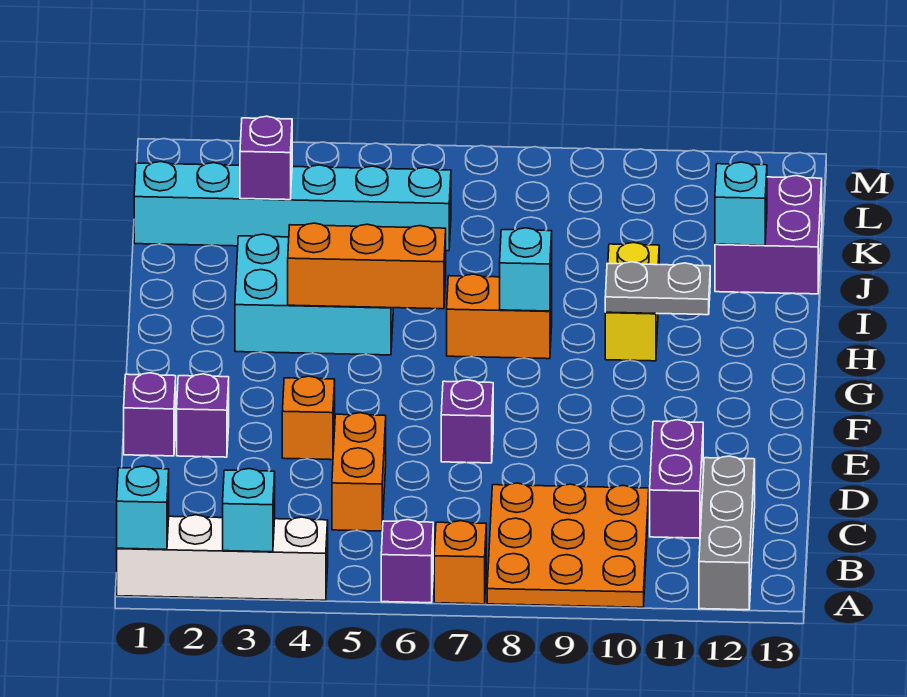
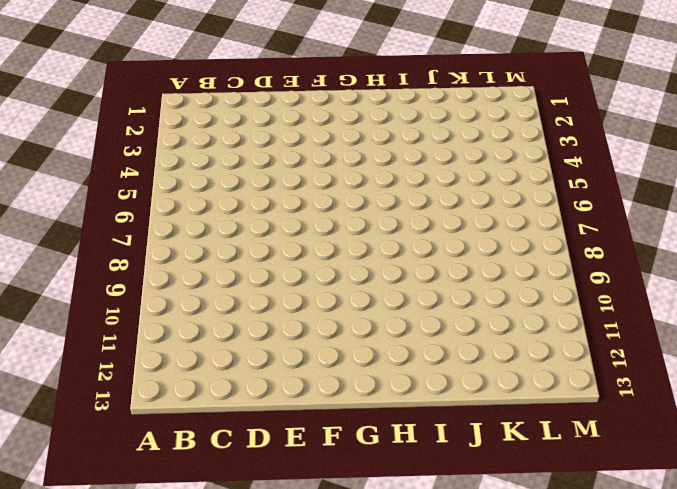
none -> white 1x4 brick [117,515,328,600]
none -> purple 1x1 brick [381,520,433,603]
none -> orange 1x1 brick [434,521,486,604]

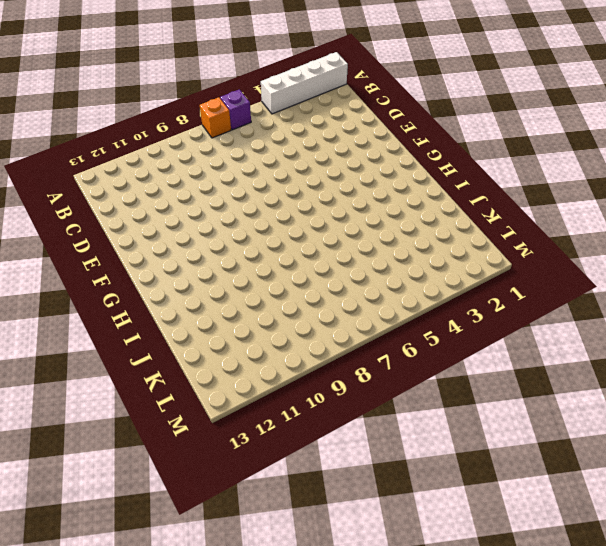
none -> orange 3x3 plate [487,483,649,607]
none -> grey 1x3 brick [699,456,755,610]
none -> orange 1x2 brick [332,413,386,531]

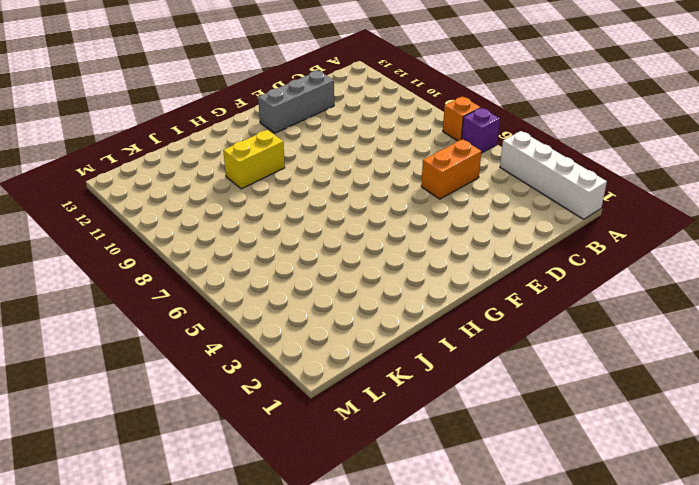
grey 1x3 brick [258,71,334,133] -> grey 1x3 brick moved to [699,456,755,610]
none -> orange 3x3 plate [487,483,649,607]
none -> purple 1x2 brick [650,420,703,538]
none -> purple 1x1 brick [124,373,176,456]

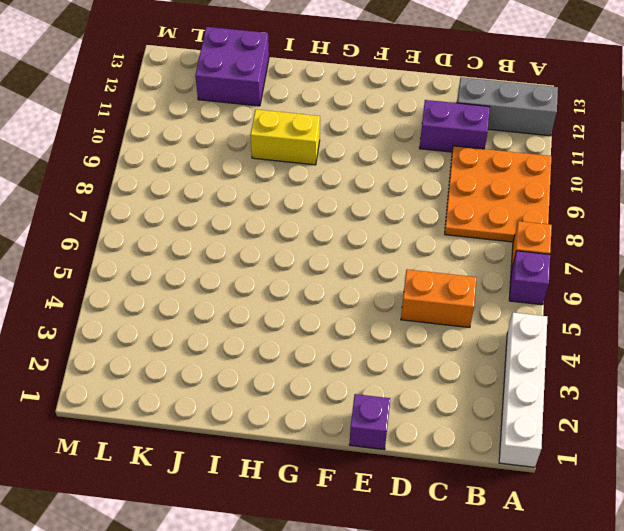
none -> purple 1x1 brick [177,374,229,457]
none -> orange 1x1 brick [282,376,335,460]
none -> purple 1x1 brick [441,380,493,463]

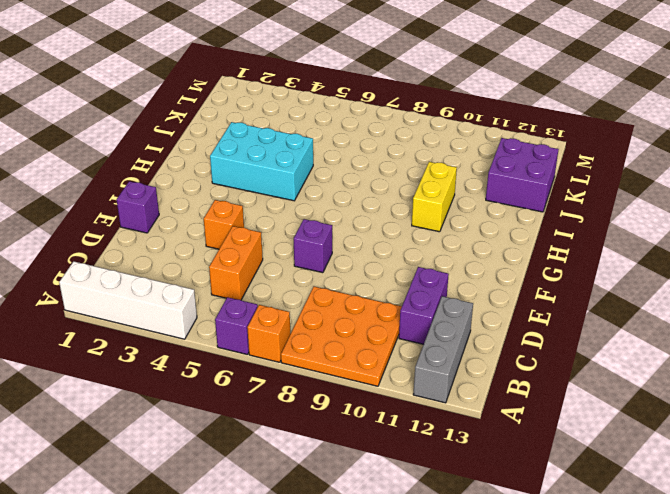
none -> purple 1x1 brick [177,374,229,457]
none -> orange 1x2 brick [447,274,552,359]
none -> cyan 1x6 brick [134,162,451,251]

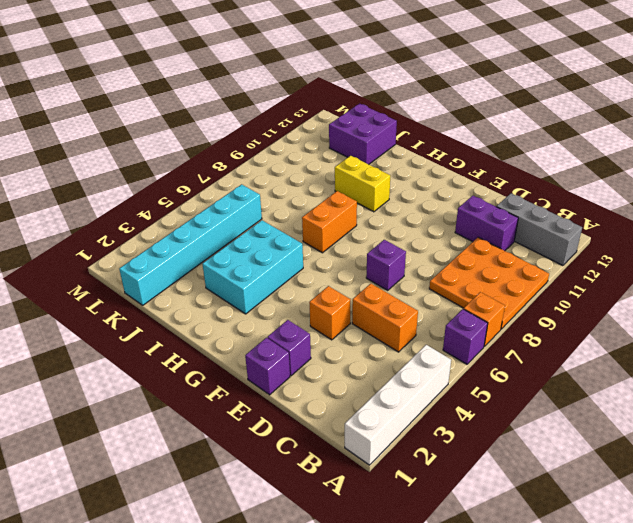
none -> cyan 1x1 brick [117,466,169,549]
none -> cyan 1x1 brick [223,469,275,552]
none -> orange 1x3 brick [288,223,446,309]

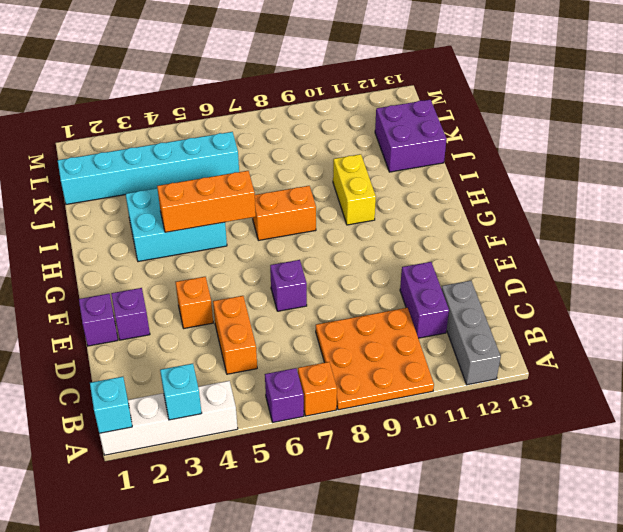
none -> cyan 1x1 brick [500,228,552,311]
none -> grey 1x2 plate [605,262,710,315]
none -> cyan 1x1 brick [715,162,767,245]

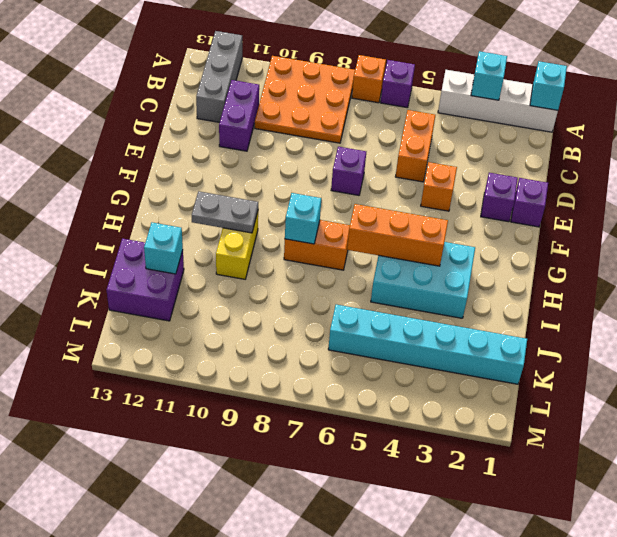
none -> purple 1x1 brick [240,116,292,200]

